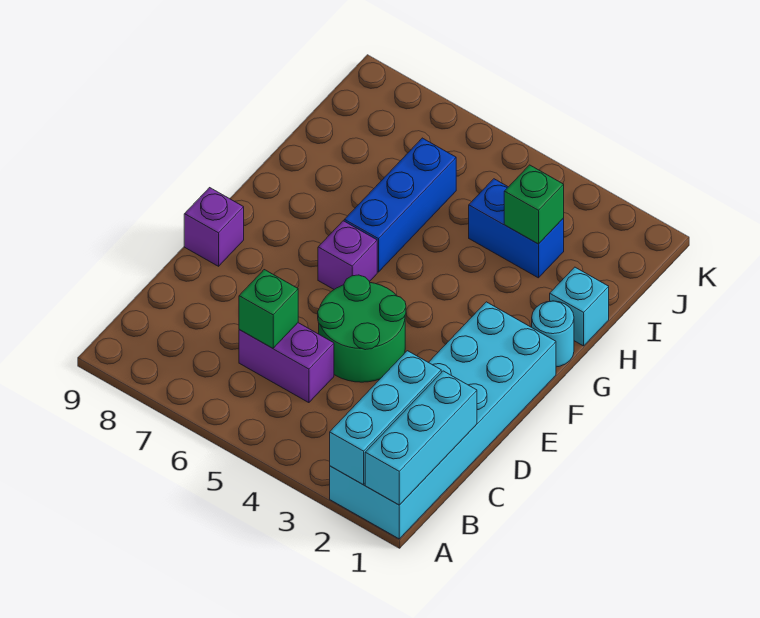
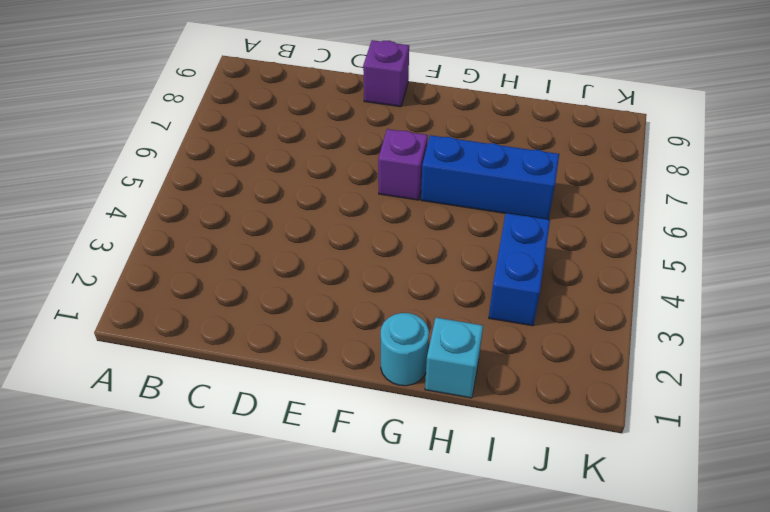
none -> cyan 2x6 brick [330,302,556,539]
none -> purple 1x2 brick [239,323,334,403]
none -> green 2x2 round brick [318,275,406,382]

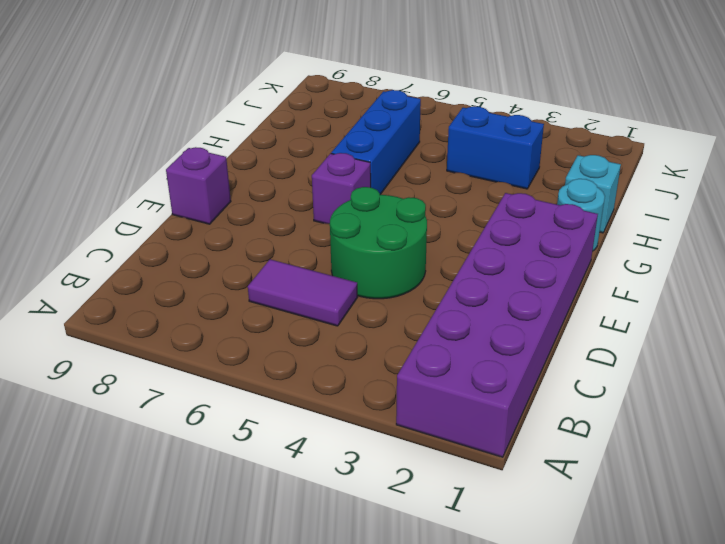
purple 2x6 brick [396,193,598,457] -> cyan 2x6 brick [330,302,556,539]
purple 1x2 tile [248,259,358,326] -> purple 1x2 brick [239,323,334,403]
none -> cyan 1x3 brick [365,371,477,505]
none -> cyan 1x3 brick [330,351,441,485]
none -> green 1x1 brick [239,270,298,348]

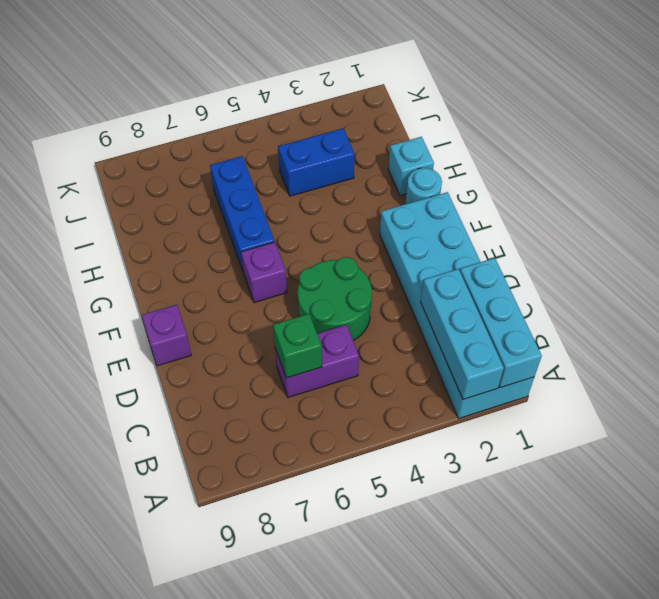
none -> green 1x1 brick [504,165,564,244]

